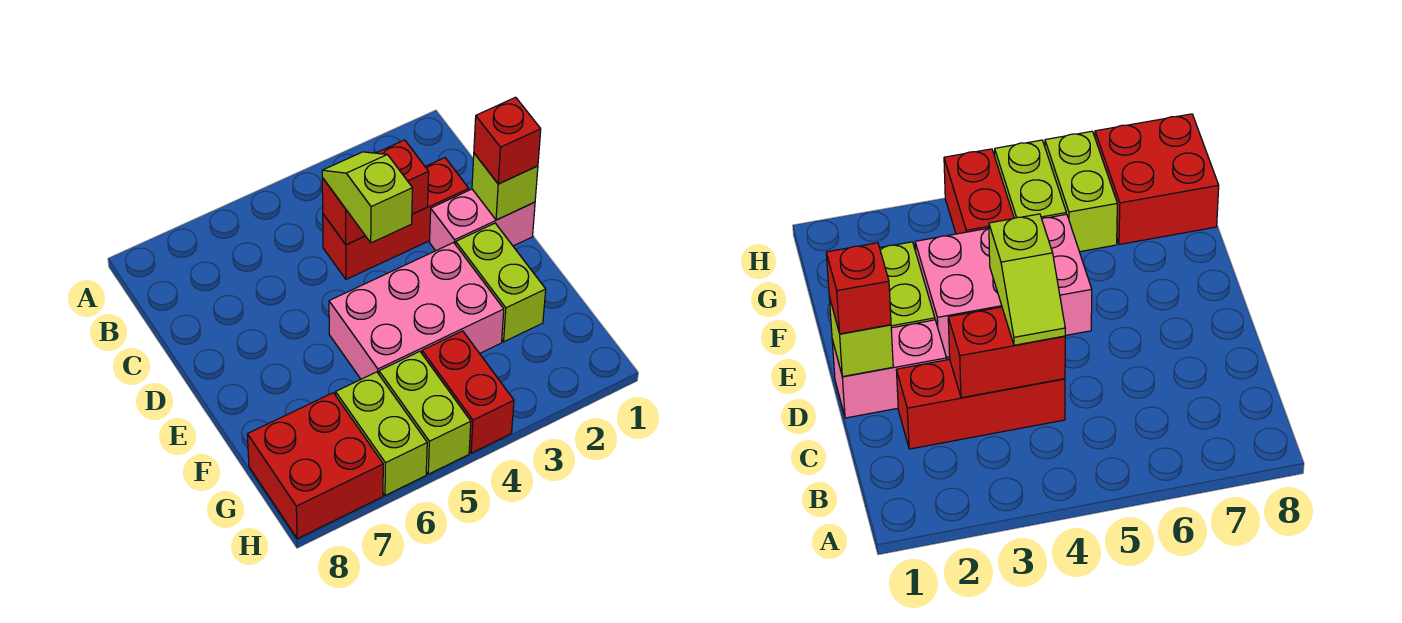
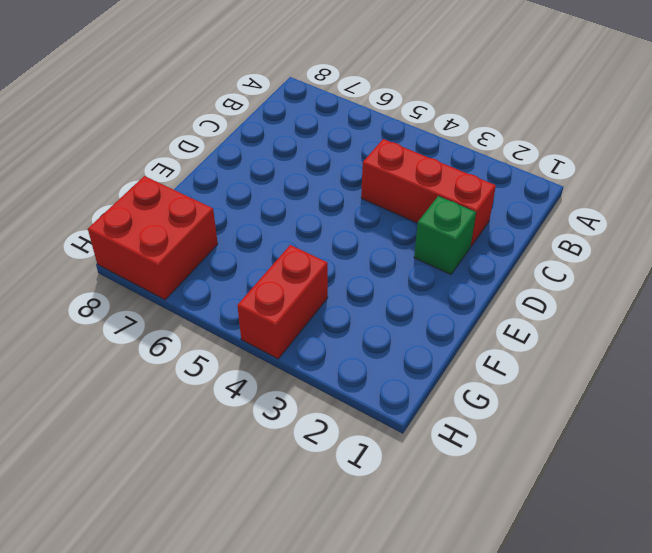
green 1x1 brick [414,196,476,274] -> pink 1x2 brick [430,189,535,251]
none -> lime 1x2 brick [456,223,546,342]
none -> pink 2x3 brick [329,243,504,379]
none -> lime 1x2 brick [379,352,471,474]

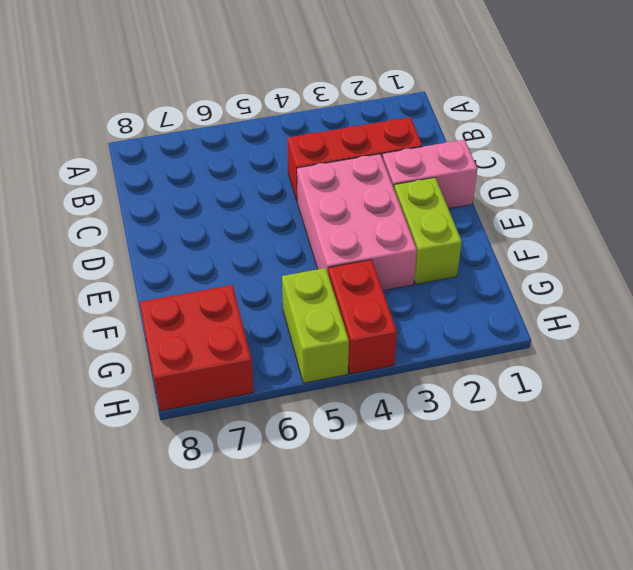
pink 2x3 brick [297,154,417,290] -> pink 2x3 brick turned to [329,243,504,379]
none -> lime 1x2 brick [336,372,427,495]
none -> red 1x2 brick [322,140,429,245]
none -> lime 1x1 brick [472,153,538,220]

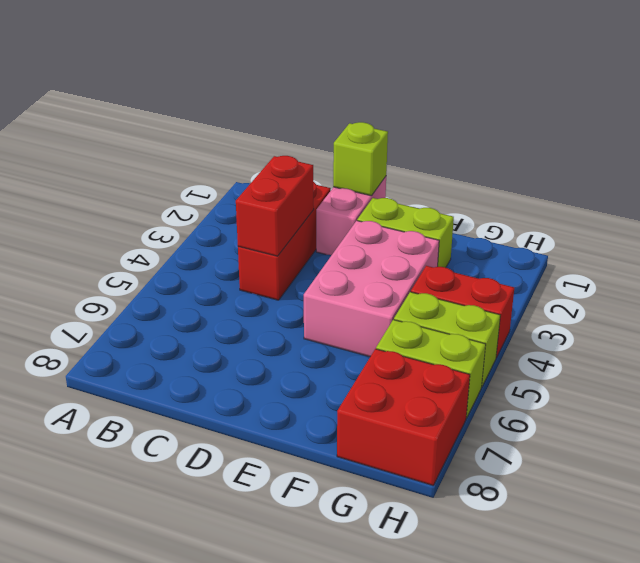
none -> lime 1x2 slope [322,152,413,243]
none -> red 1x1 brick [474,97,541,184]

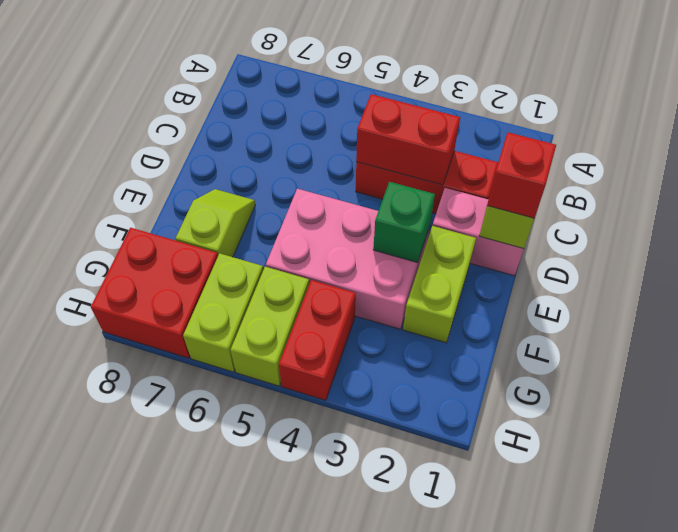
green 1x1 brick [373,182,435,263] -> none
lime 1x2 slope [176,189,255,257] -> lime 1x2 slope moved to [322,152,413,243]

